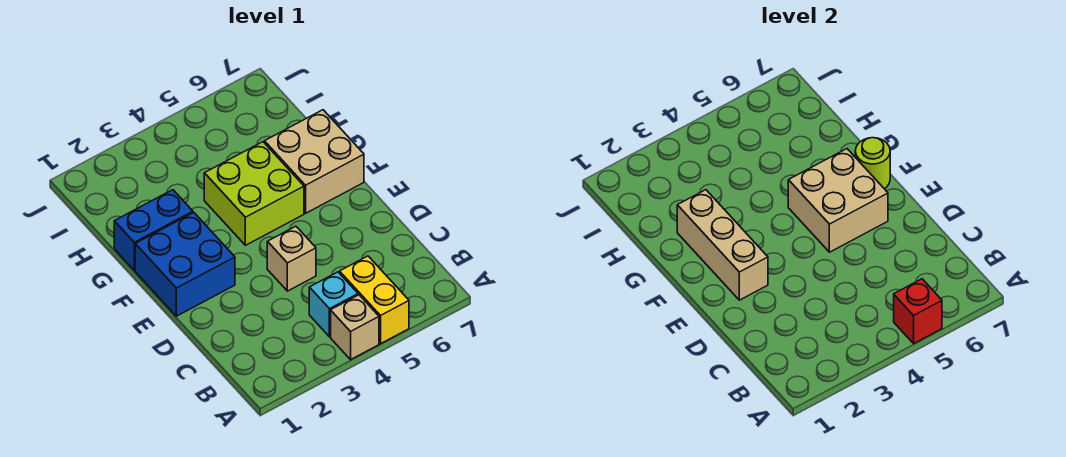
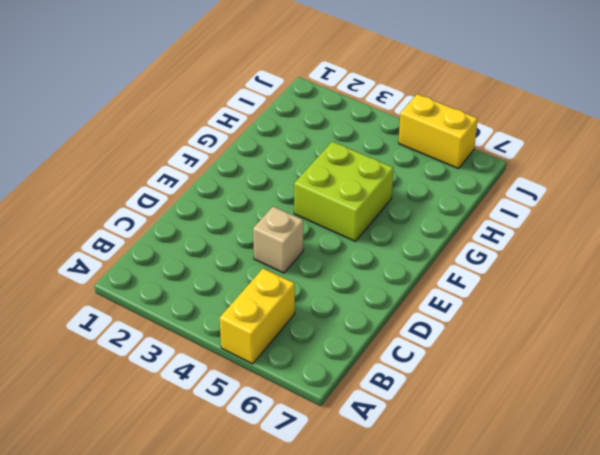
yellow 1x2 brick [399,94,478,169] -> none
none -> tan 1x1 brick [331,295,379,360]
none -> cyan 1x1 brick [309,272,358,337]
none -> blue 2x2 brick [135,213,235,316]

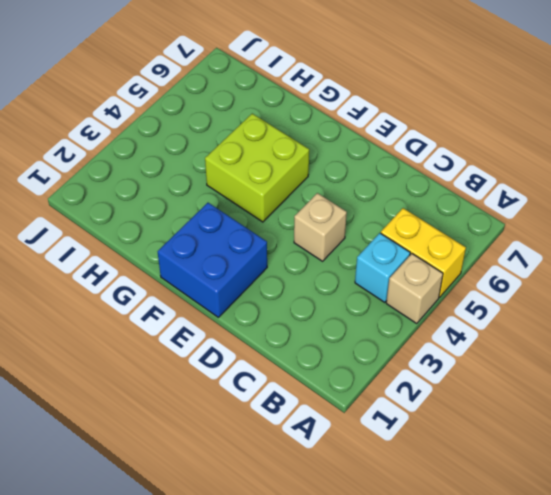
none -> tan 2x2 brick [265,110,364,213]
none -> blue 1x2 brick [114,190,193,270]
none -> red 1x1 brick [894,279,942,344]

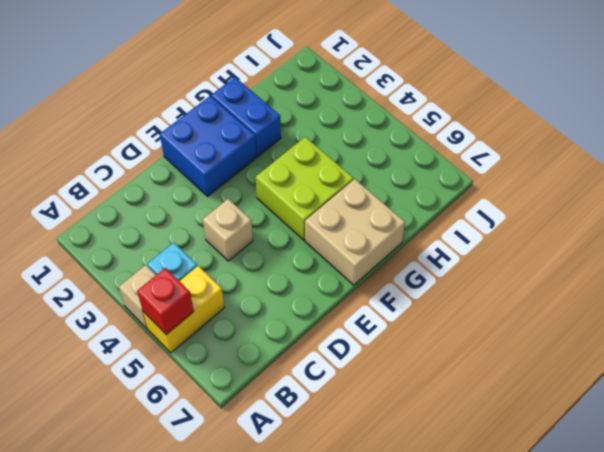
none -> tan 1x3 brick [677,190,768,300]
none -> tan 2x2 brick [788,149,888,252]
none -> lime 1x1 round brick [855,138,890,189]

